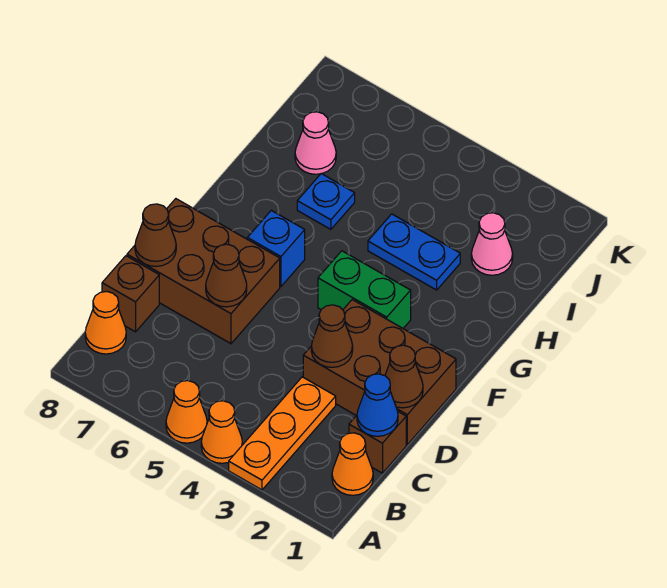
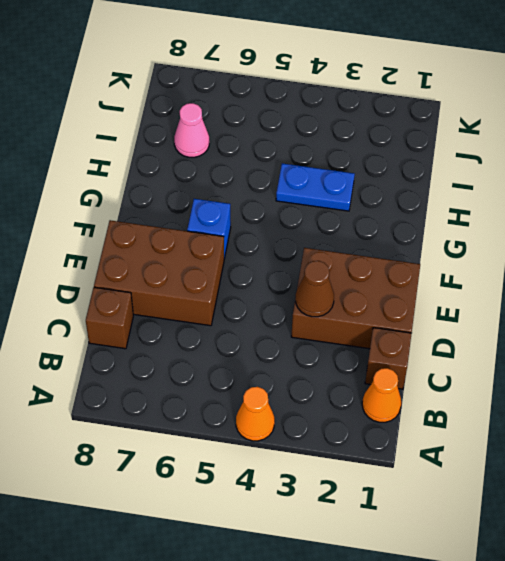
none -> orange 1x3 plate [229,377,336,490]
none -> orange 1x1 cone [166,381,207,443]
none -> orange 1x1 cone [85,292,126,354]

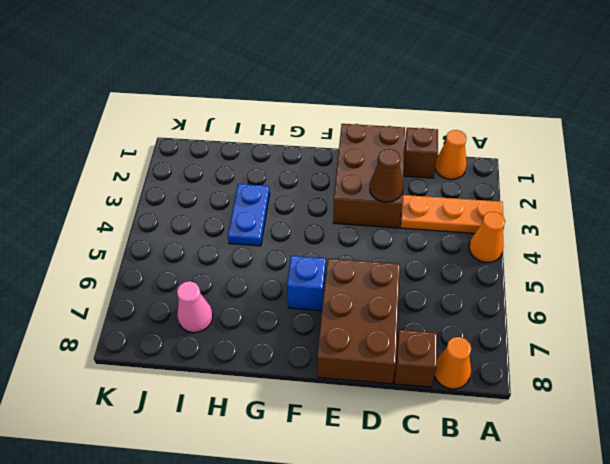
none -> orange 1x1 cone [166,381,207,443]
none -> green 1x2 brick [318,251,411,328]
none -> blue 1x1 plate [297,174,355,229]

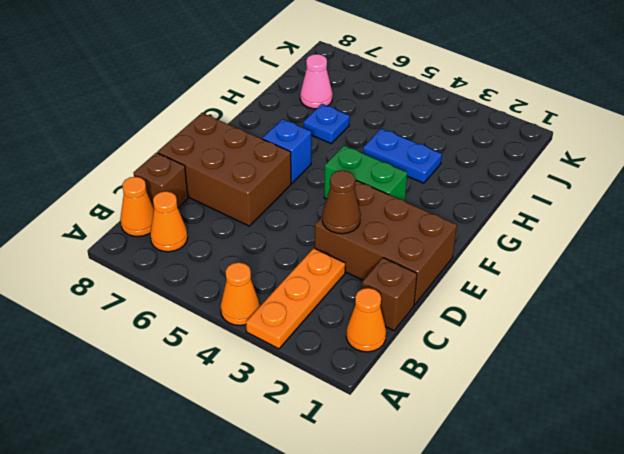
orange 1x1 cone [150,191,188,252] -> orange 1x1 cone moved to [166,381,207,443]
none -> pink 1x1 cone [471,213,513,275]
none -> blue 1x1 cone [357,374,398,436]
none -> brown 1x1 cone [385,345,423,408]

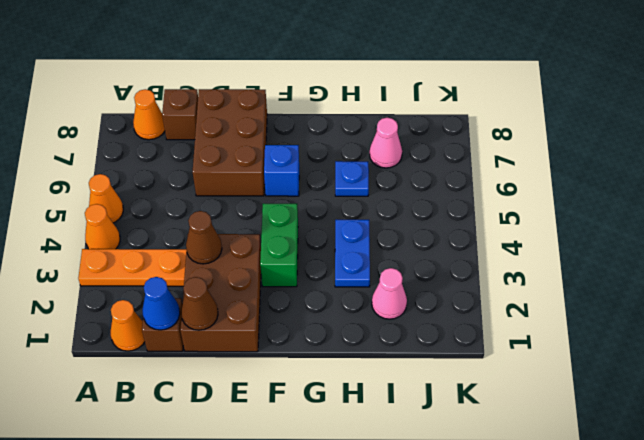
none -> brown 1x1 cone [206,244,247,307]
none -> brown 1x1 cone [135,204,176,266]

